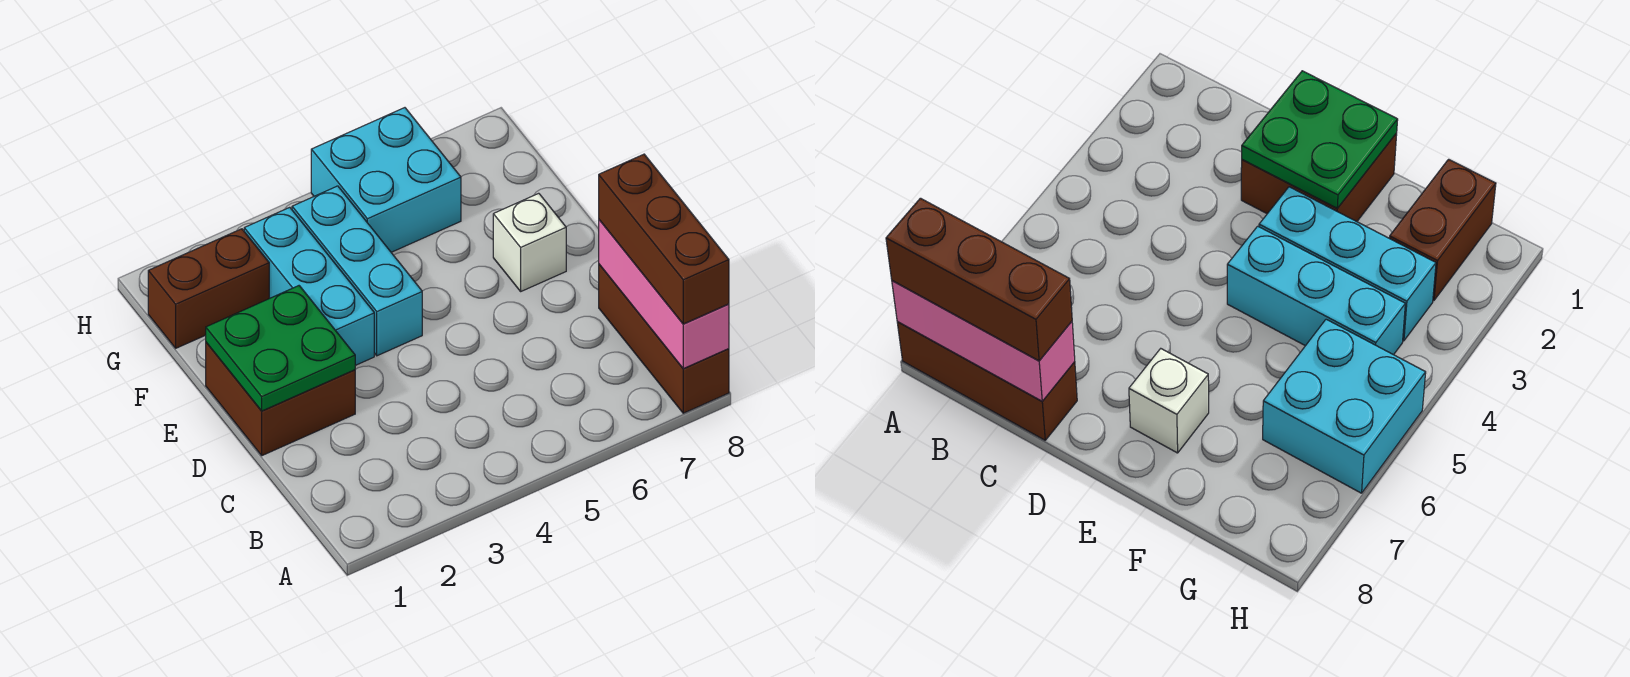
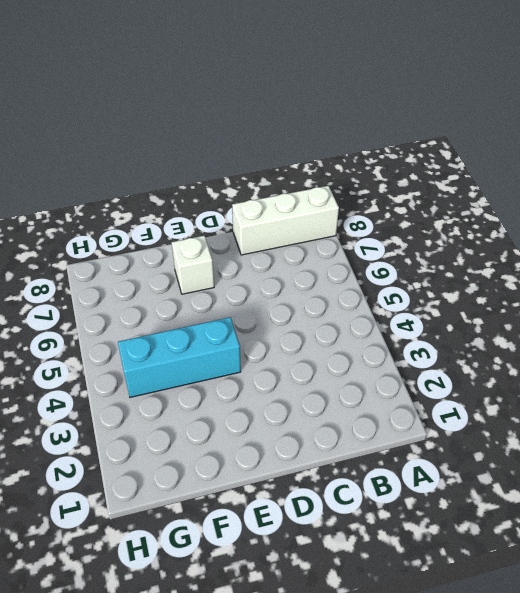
white 1x3 brick [232,186,339,255] -> brown 1x3 brick [599,264,729,413]
none -> brown 2x2 brick [206,343,355,456]
none -> cyan 1x3 brick [244,207,374,365]

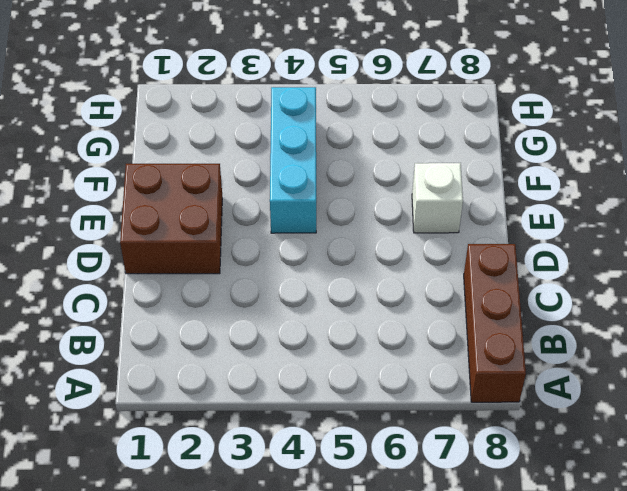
none -> cyan 1x3 brick [244,207,374,365]
none -> brown 1x2 brick [148,229,269,348]

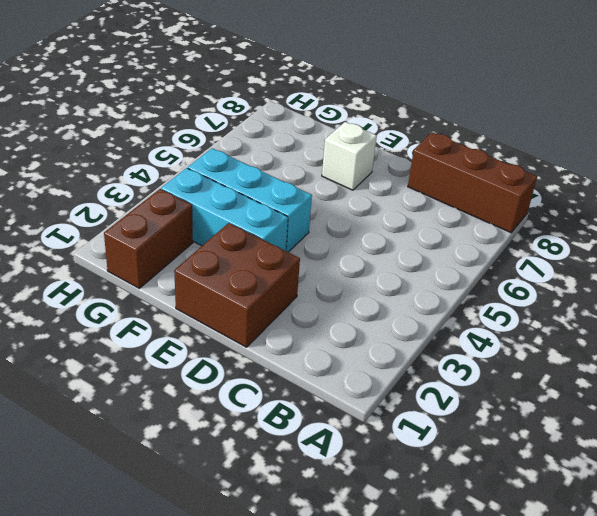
none -> cyan 2x2 brick [311,108,461,252]
none -> pink 1x3 brick [599,220,729,369]

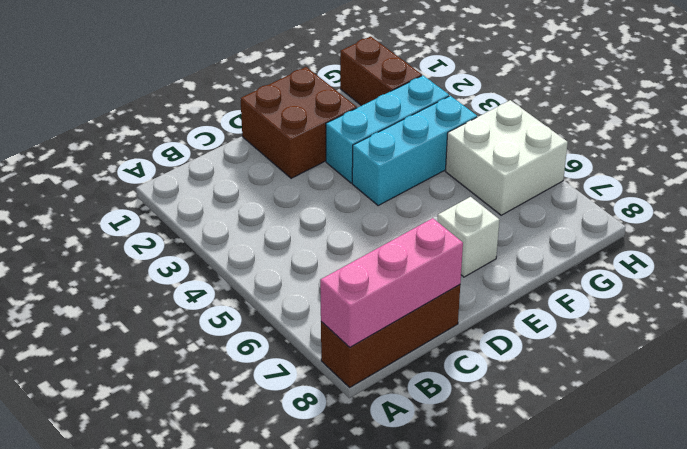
white 2x2 brick [446,100,568,215] -> cyan 2x2 brick [311,108,461,252]
none -> green 2x2 plate [206,286,355,411]
none -> brown 1x3 brick [599,154,729,324]

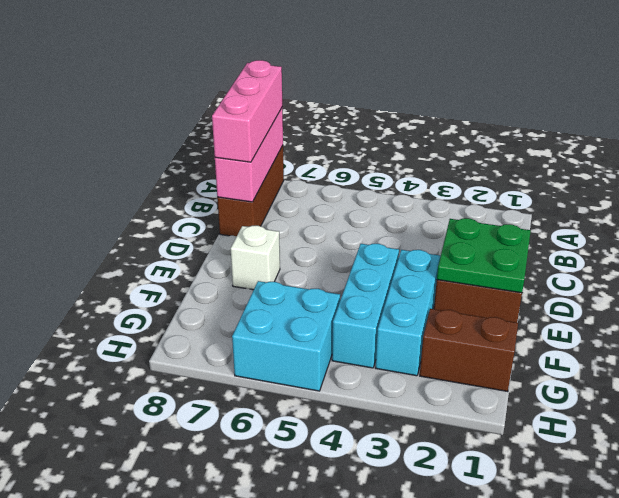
pink 1x3 brick [212,60,282,162] -> brown 1x3 brick [599,154,729,324]

